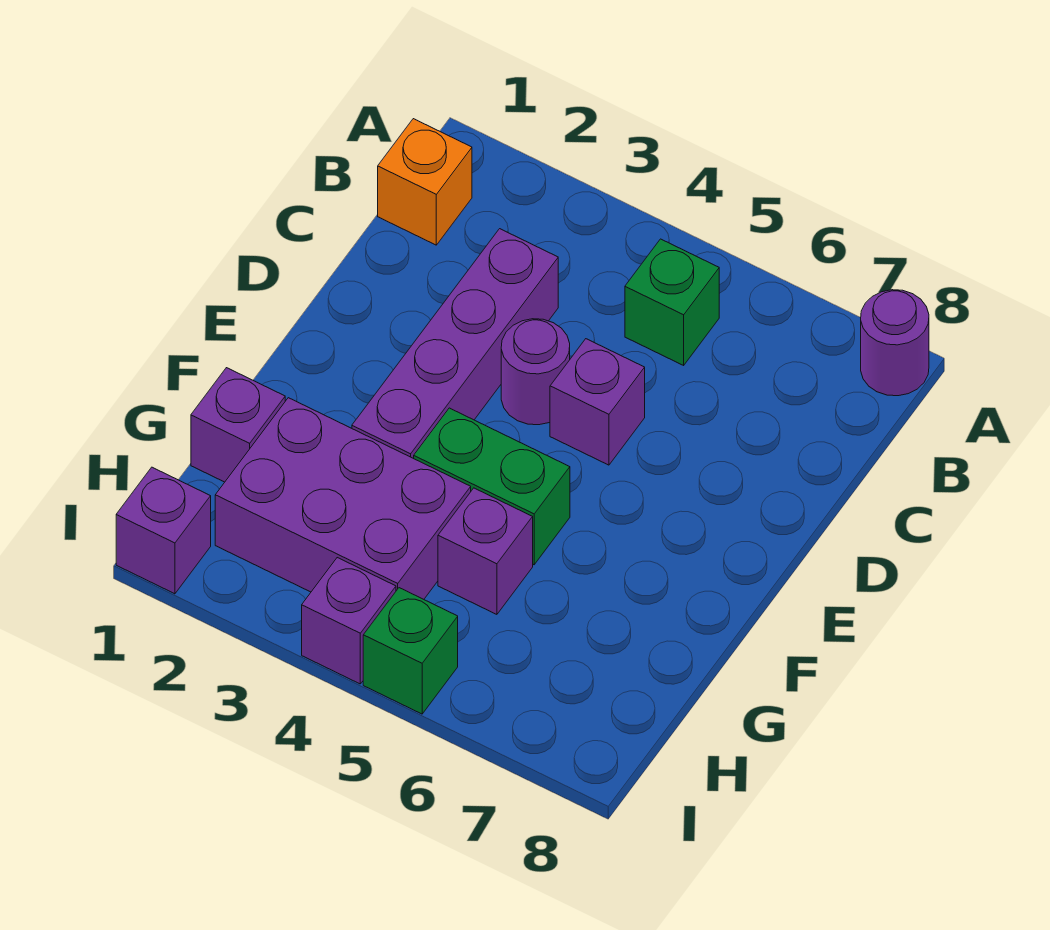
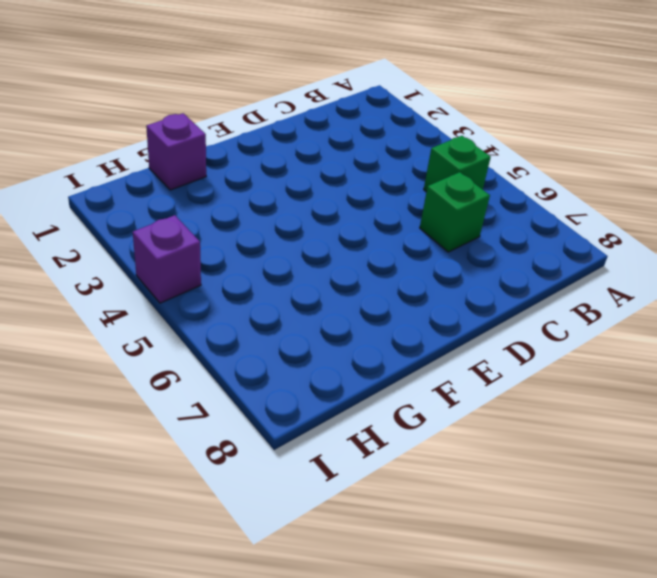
green 1x1 brick [420,172,490,252] -> green 1x1 brick moved to [363,588,458,714]
none -> purple 1x1 round brick [861,290,929,396]
none -> orange 1x1 brick [378,119,472,245]
none -> purple 1x4 brick [352,229,558,458]

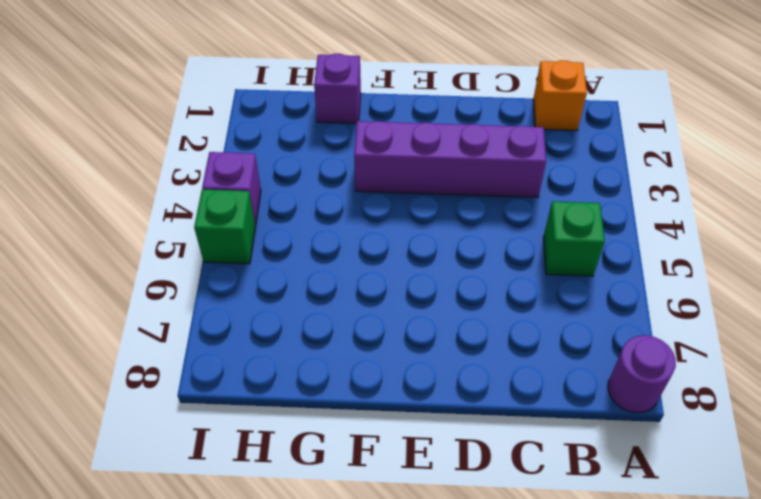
none -> purple 1x1 round brick [501,319,570,425]
none -> purple 1x1 brick [550,339,645,465]
none -> green 1x2 brick [414,408,570,565]

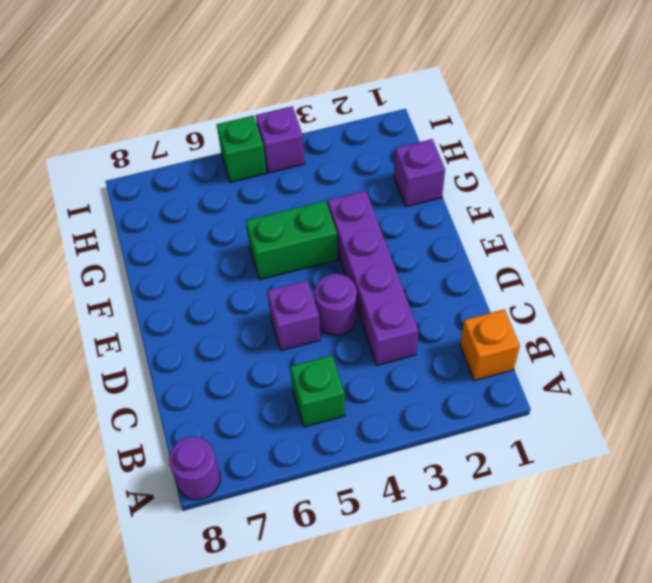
none -> purple 2x3 brick [215,398,471,599]
none -> purple 1x1 brick [438,488,533,614]
none -> purple 1x1 brick [116,467,211,594]

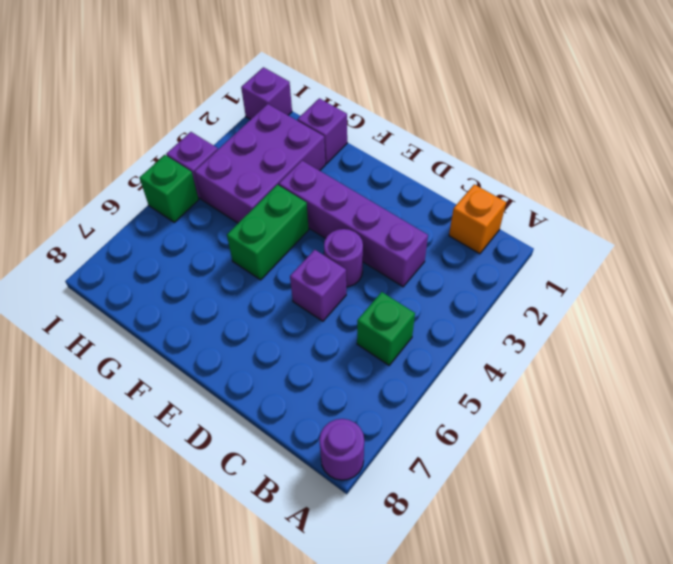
none -> purple 1x1 brick [438,488,533,614]

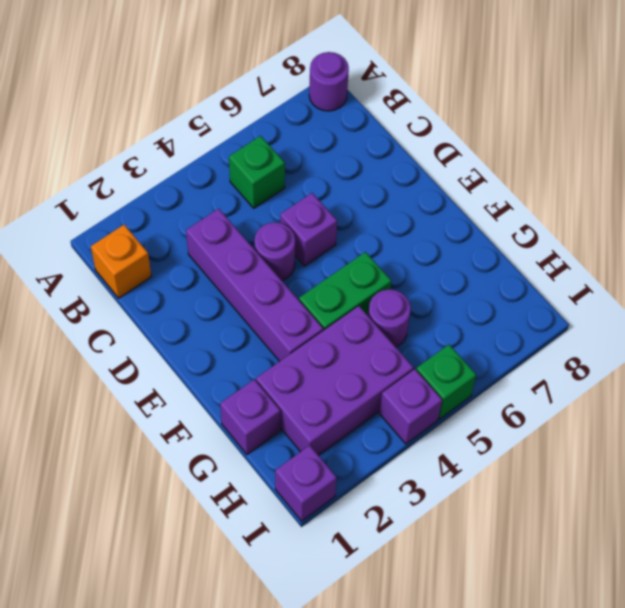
purple 1x1 round brick [368,290,411,347] -> purple 1x1 brick [438,488,533,614]

